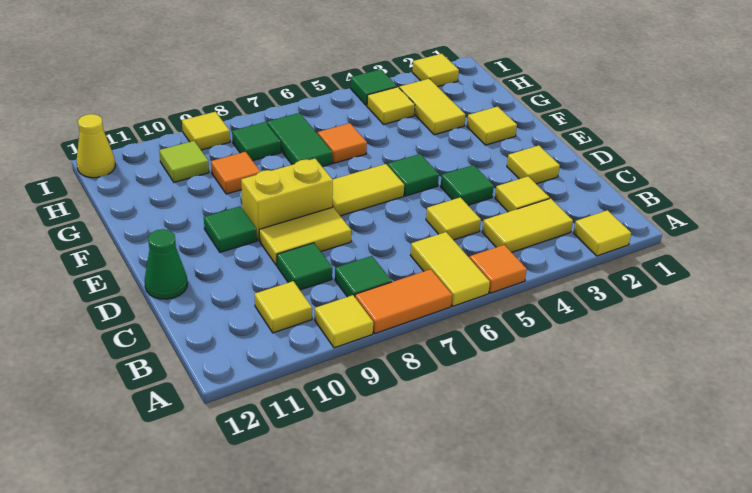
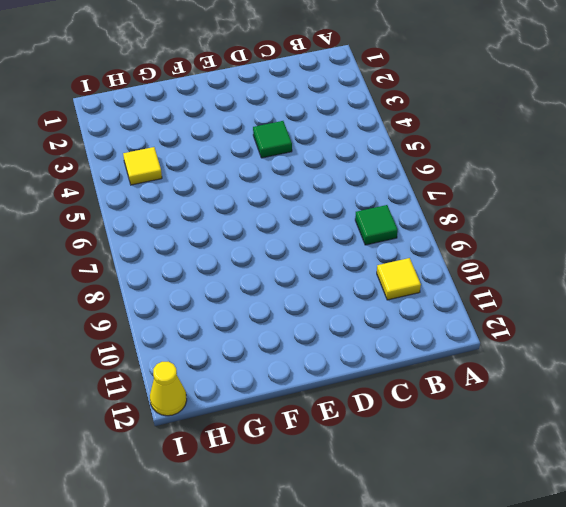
none -> yellow 1x1 tile [574,210,631,256]
none -> orange 1x1 tile [470,245,527,293]
none -> yellow 1x2 tile [410,232,490,306]
none -> orange 1x2 tile [355,269,452,333]

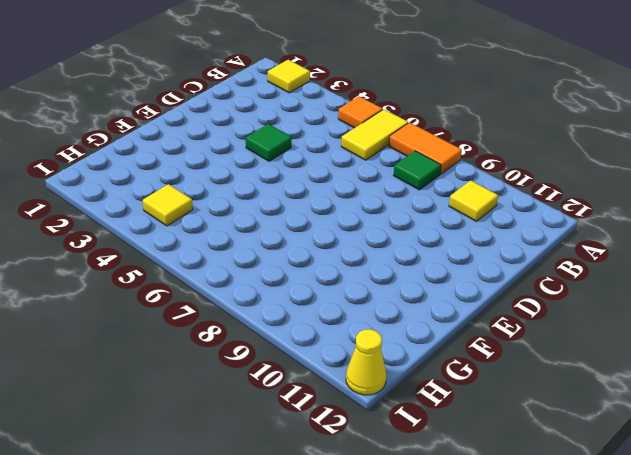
none -> yellow 1x1 tile [315,295,373,348]
none -> yellow 1x2 tile [482,198,573,252]
none -> yellow 1x1 tile [495,176,549,212]
none -> yellow 1x1 tile [426,197,481,240]

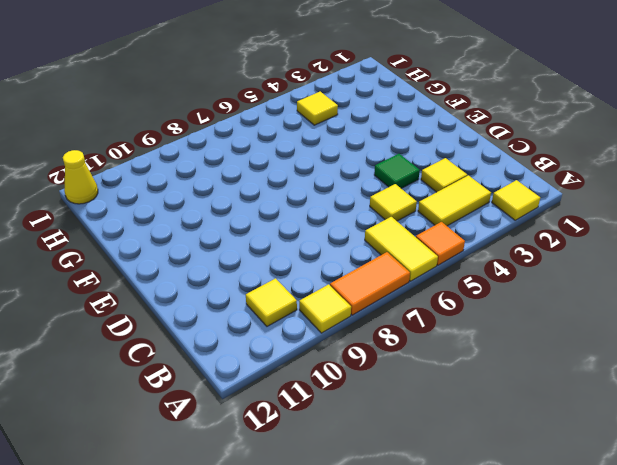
none -> green 1x1 tile [335,256,392,297]
none -> green 1x1 tile [277,243,332,290]
none -> yellow 1x1 tile [507,145,560,184]
none -> yellow 1x2 tile [259,207,351,266]

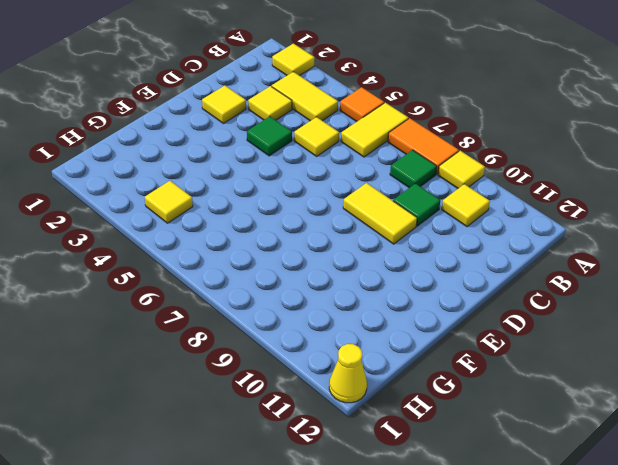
none -> green 1x1 cone [145,229,187,299]
none -> green 1x1 tile [388,154,439,196]
none -> yellow 1x2 tile [332,164,404,216]
none -> yellow 1x2 brick [241,159,333,241]

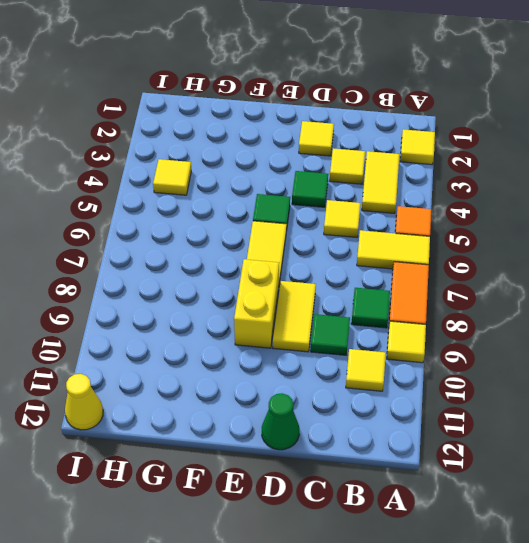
none -> green 1x1 tile [204,206,257,252]
none -> yellow 1x1 tile [467,107,517,145]
none -> yellow 1x2 tile [399,79,465,135]
none -> orange 1x1 tile [318,123,367,163]

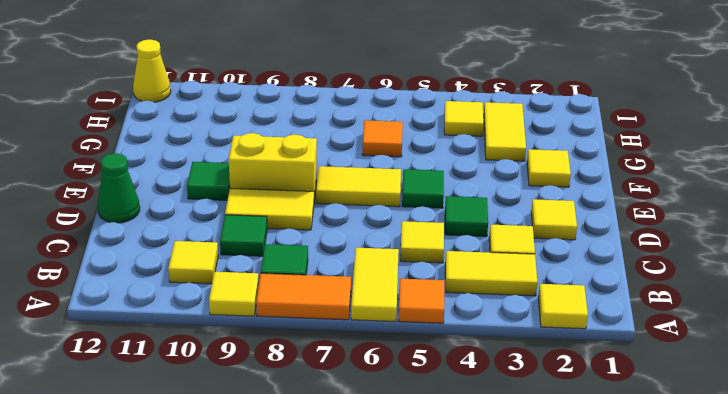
none -> green 1x2 tile [267,113,332,167]
none -> orange 1x1 tile [211,152,261,194]
none -> green 1x1 tile [232,122,281,161]
none -> lime 1x1 tile [159,141,209,182]

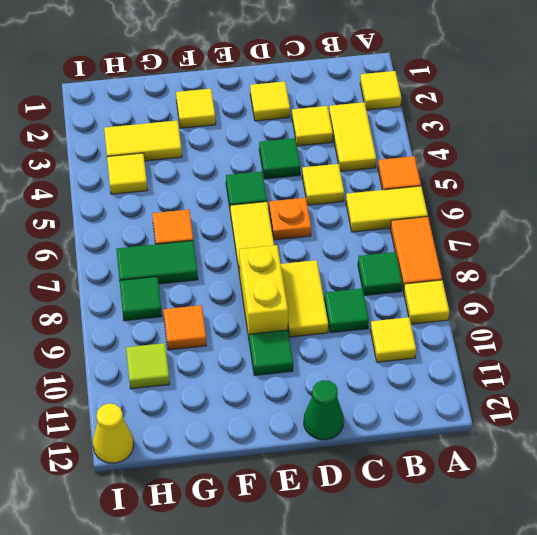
orange 1x1 plate [269,198,311,240] -> none
none -> yellow 1x1 tile [412,54,459,87]
none -> green 1x1 tile [350,69,397,106]
none -> yellow 1x1 tile [182,112,230,150]

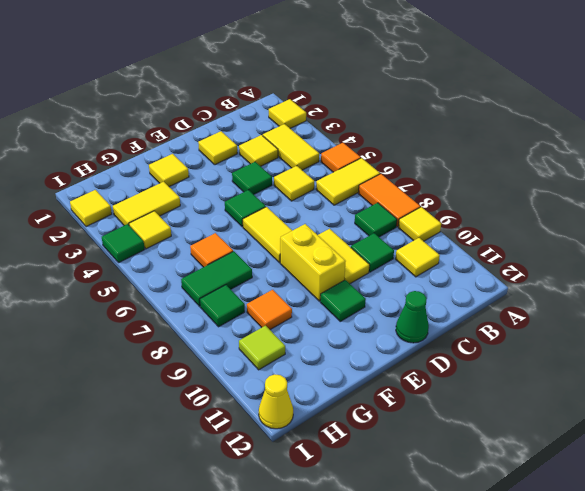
none -> yellow 1x1 tile [182,112,230,150]

